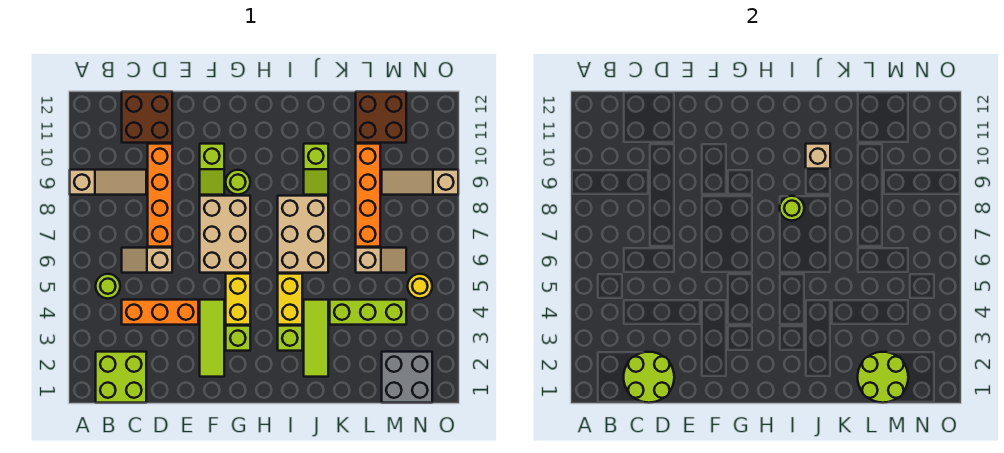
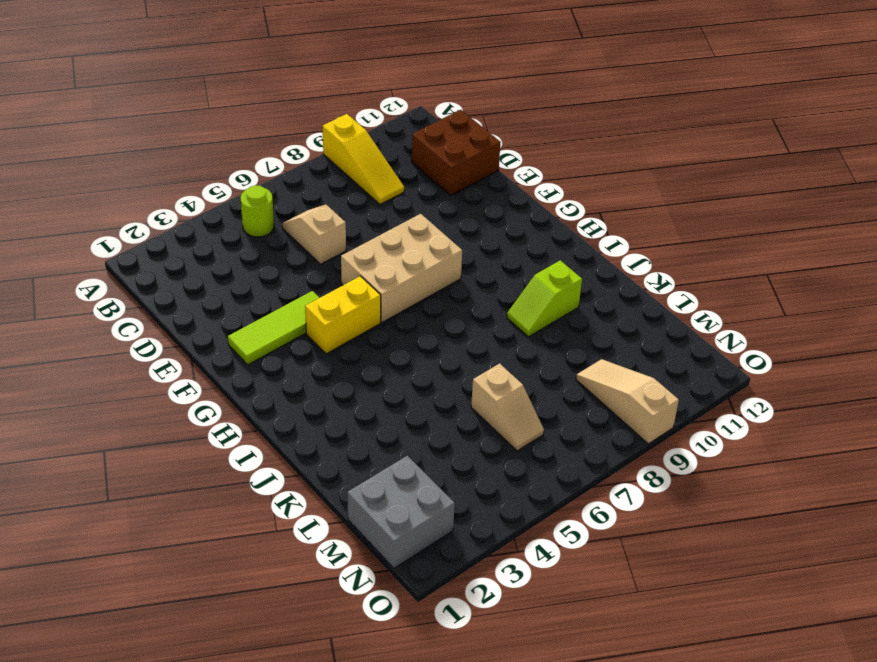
yellow 1x3 slope [323,114,404,205] -> tan 1x3 slope [70,170,146,195]
none -> lime 2x2 brick [96,352,146,403]
none -> orange 1x3 brick [122,300,198,325]
none -> orange 1x4 brick [148,144,172,247]

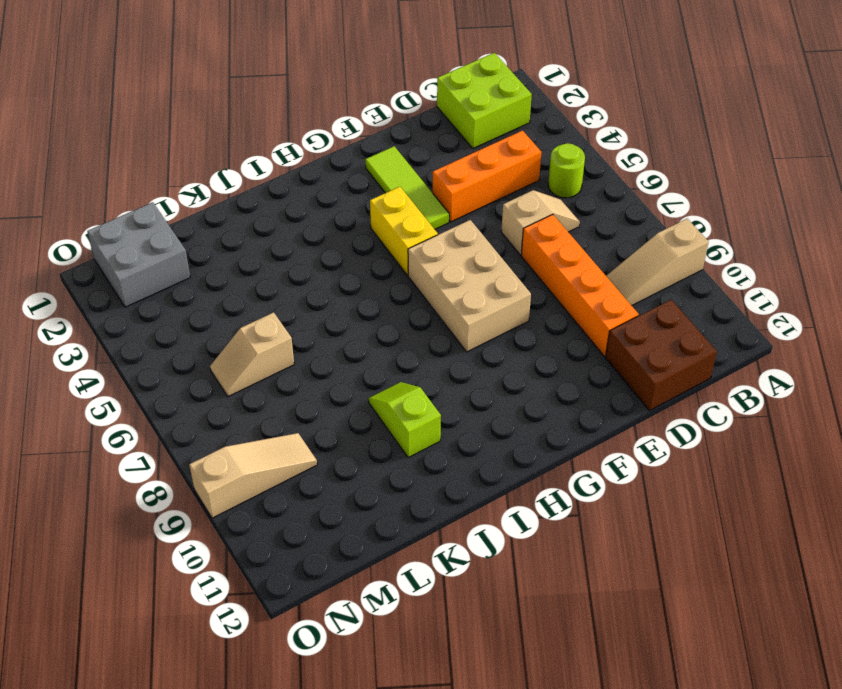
none -> lime 1x2 slope [200,144,224,195]
none -> lime 1x1 brick [226,326,250,351]
none -> lime 1x1 round brick [226,170,250,195]

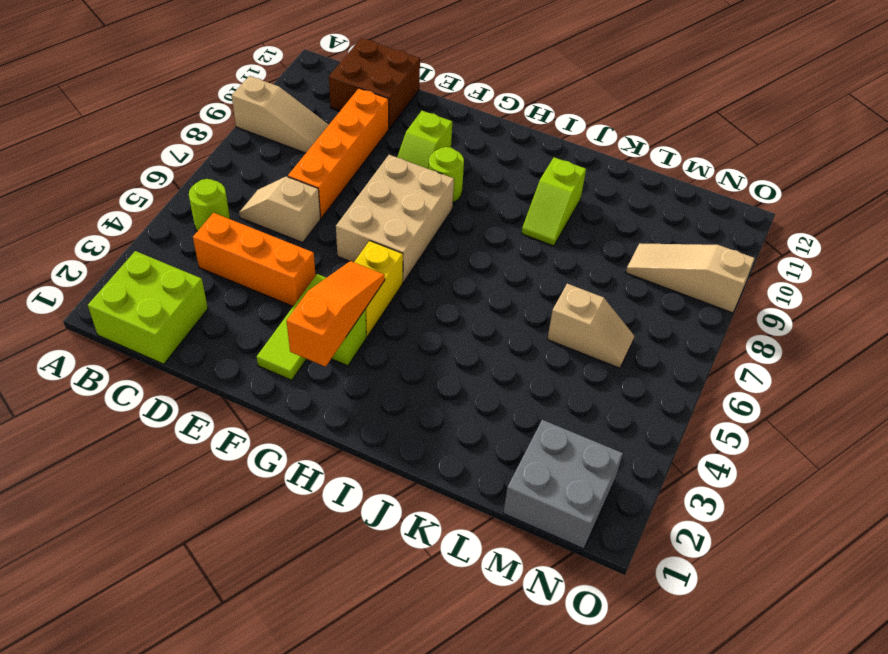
orange 1x3 slope [287,261,385,367] -> none
none -> lime 1x1 brick [278,326,302,351]
none -> yellow 1x2 brick [278,274,302,325]
none -> tan 2x3 brick [278,196,328,273]

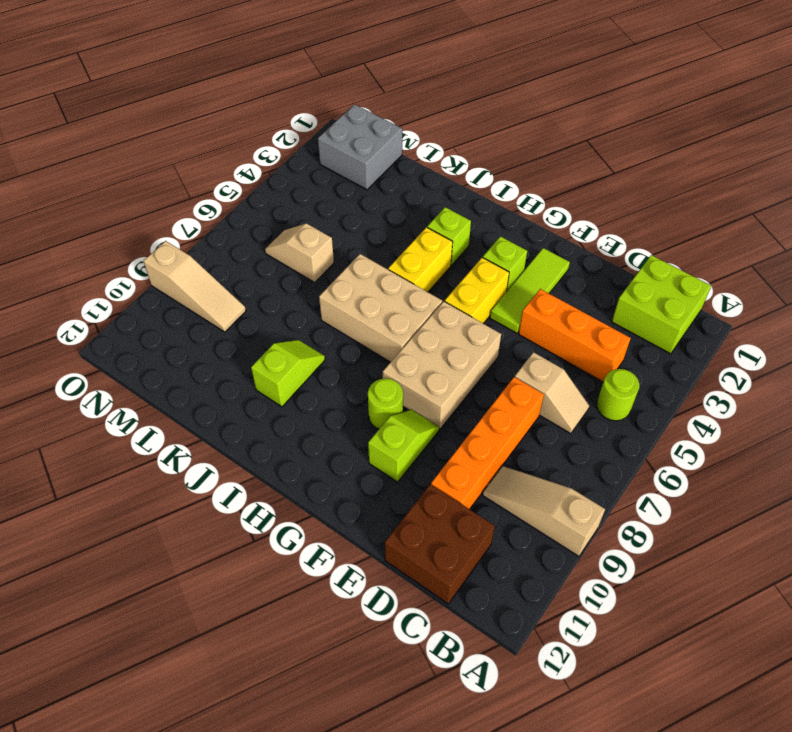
tan 2x3 brick [319,254,442,362] -> tan 2x3 brick turned to [278,196,328,273]
none -> lime 1x3 tile [304,300,328,377]
none -> lime 1x3 brick [330,300,406,325]
none -> orange 1x4 brick [356,144,380,247]

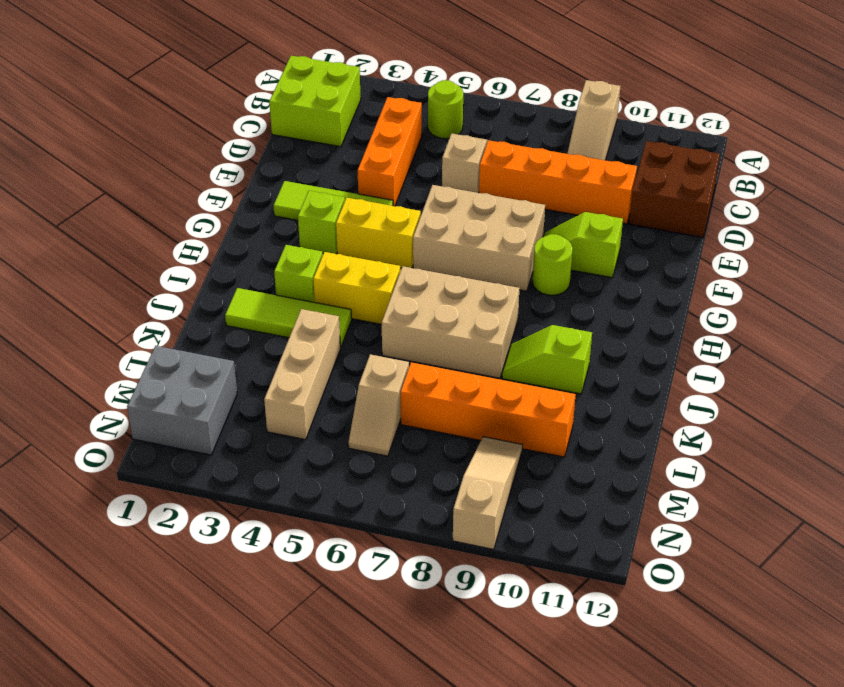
tan 1x3 brick [264,309,340,440] -> lime 1x3 brick [330,300,406,325]
none -> brown 2x2 brick [356,92,406,143]
none -> yellow 1x1 round brick [408,274,432,299]
none -> lime 2x2 round brick [624,352,674,403]

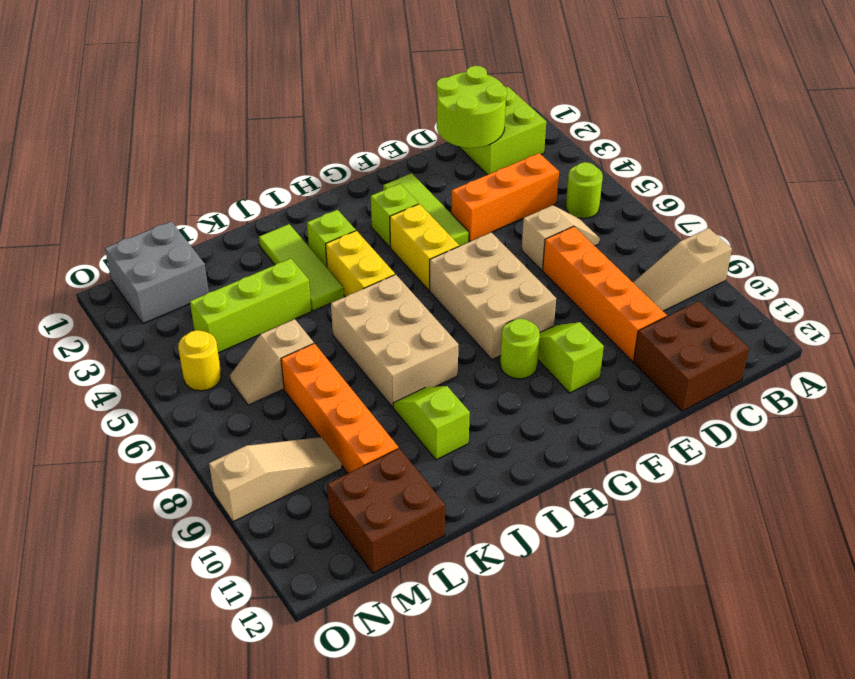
none -> lime 1x1 round brick [780,196,804,221]
none -> tan 1x1 brick [806,144,830,169]
none -> lime 2x2 round brick [858,352,908,403]

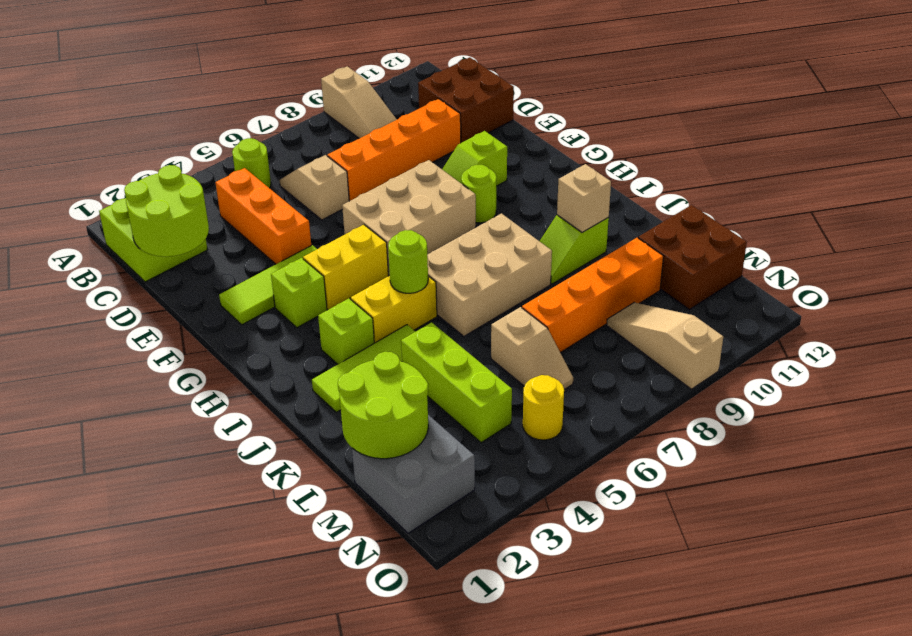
lime 1x1 round brick [388,230,428,293] -> lime 1x1 round brick moved to [780,196,804,221]

